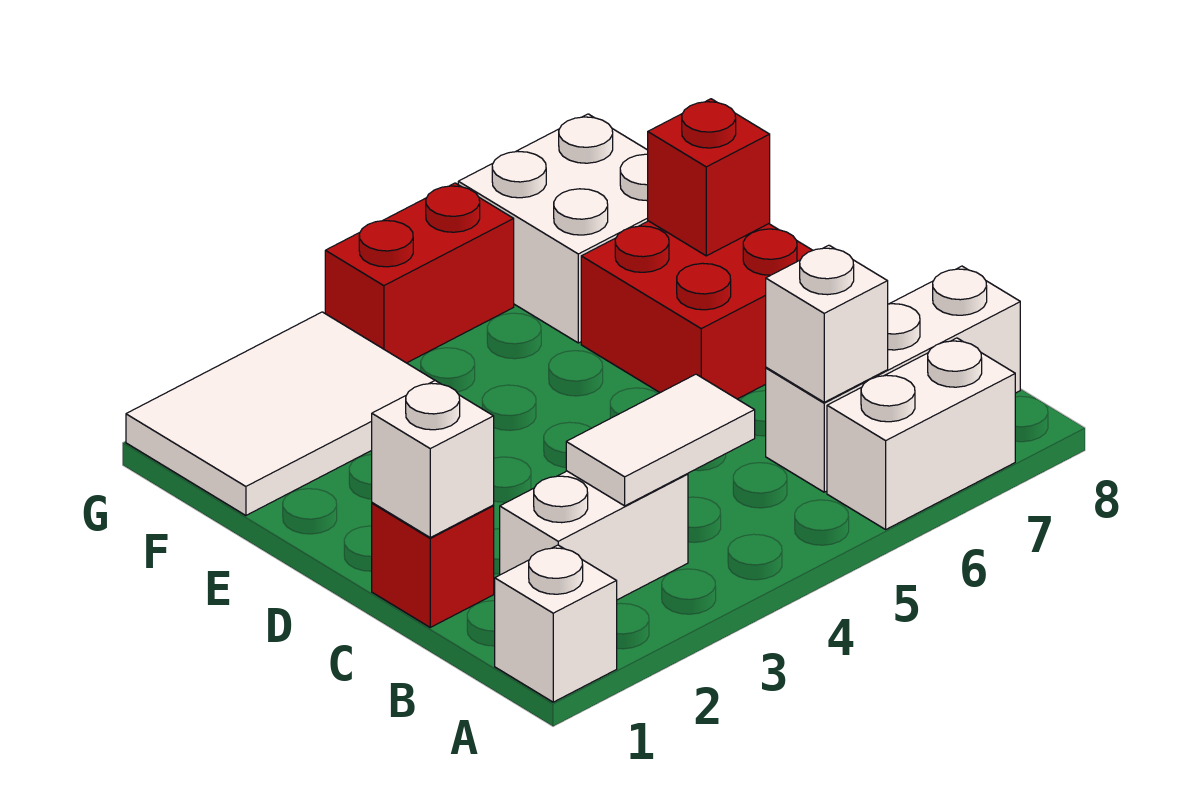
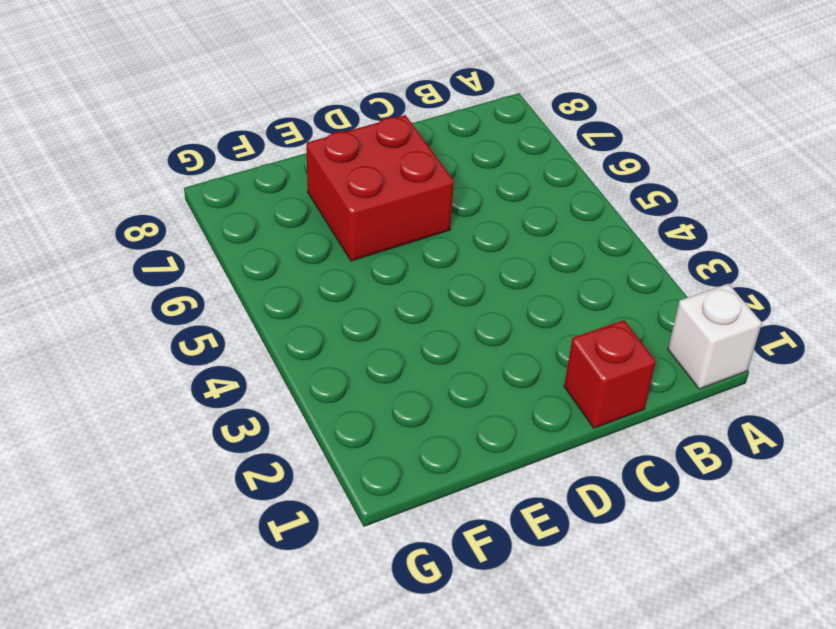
none -> white 1x2 brick [827,338,1015,529]
none -> white 1x2 brick [500,471,688,600]
none -> white 1x3 brick [766,266,1020,492]

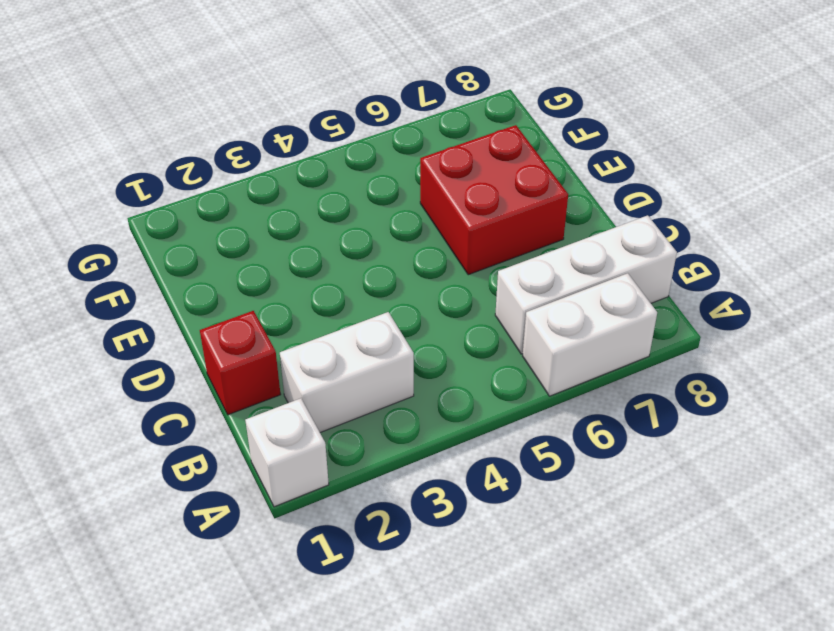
none -> white 2x3 tile [126,312,435,515]
none -> white 2x2 brick [458,114,648,343]
none -> red 1x2 brick [325,183,514,363]

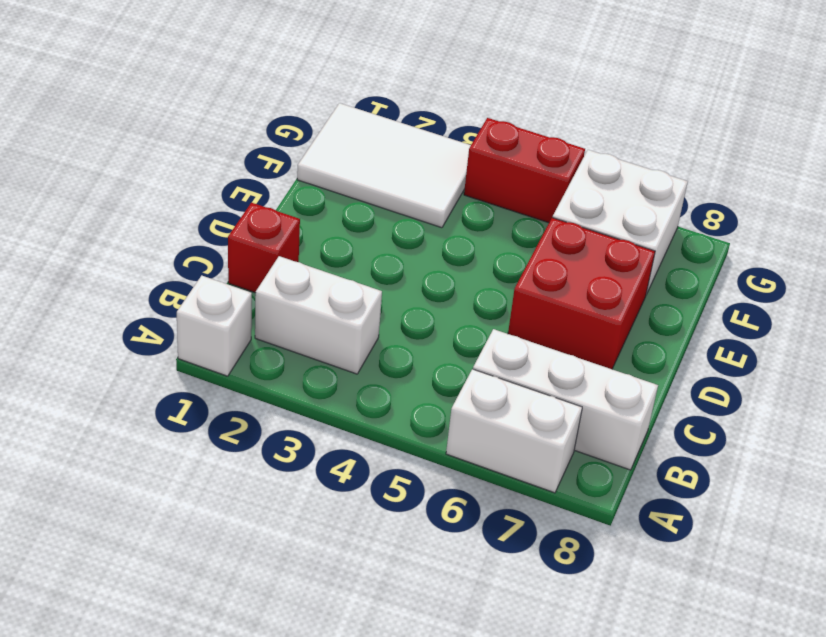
none -> white 1x2 tile [566,374,755,506]
none -> white 1x1 brick [766,245,888,402]
none -> white 1x1 brick [372,381,494,537]

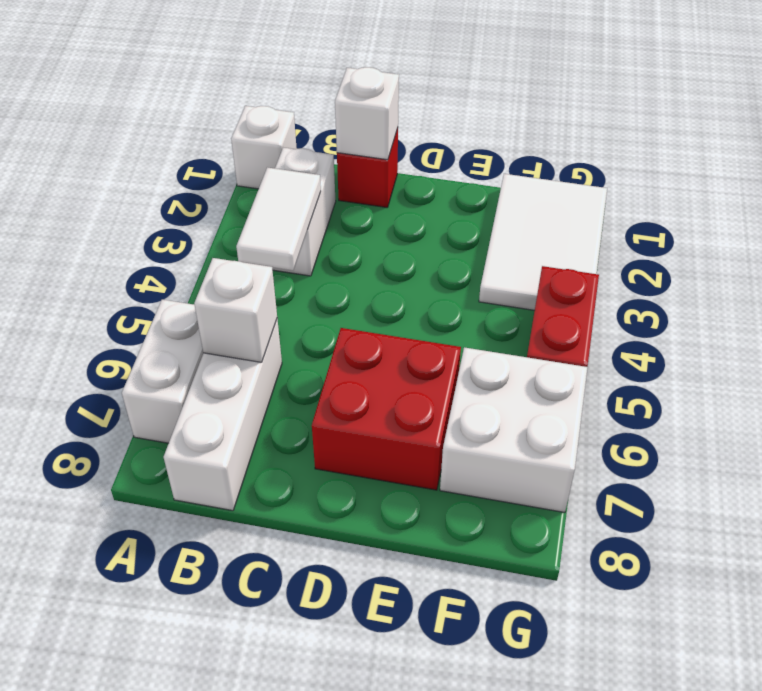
none -> red 1x1 brick [648,99,770,256]

